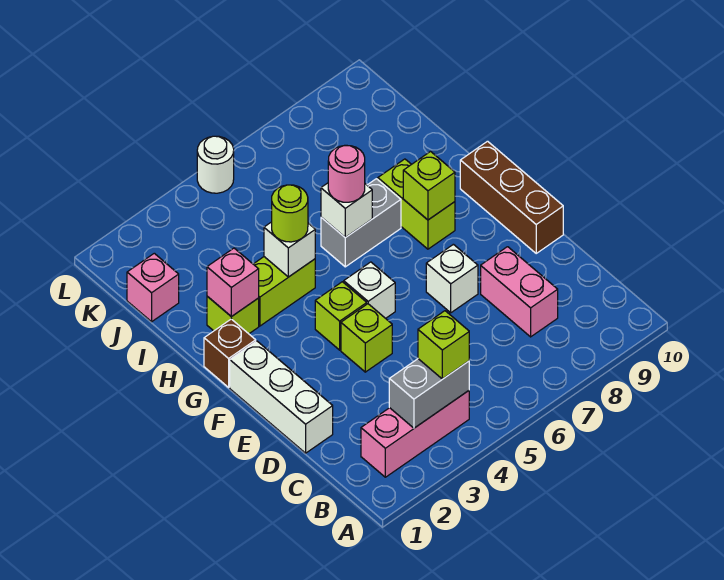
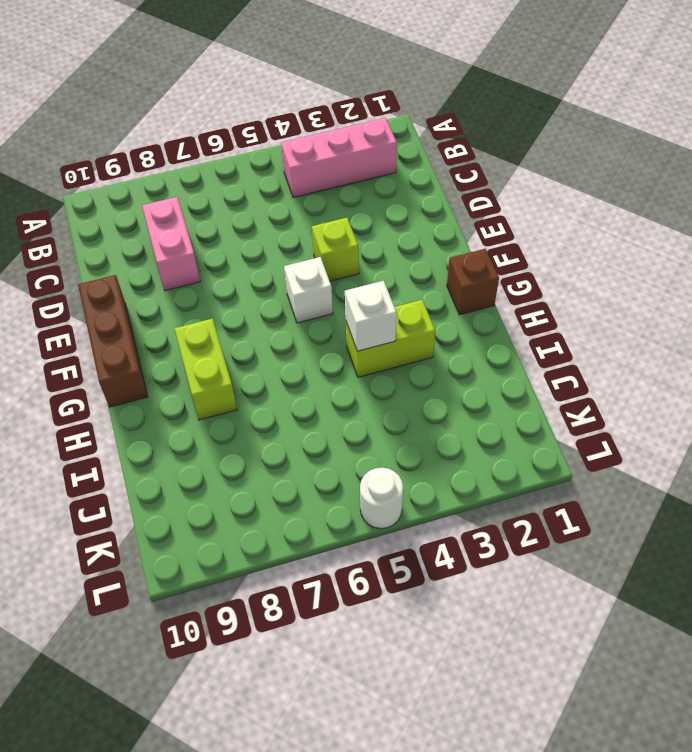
none -> white 1x3 brick [230,341,333,453]
none -> white 1x1 brick [426,244,478,313]
none -> lime 1x1 brick [315,282,367,350]

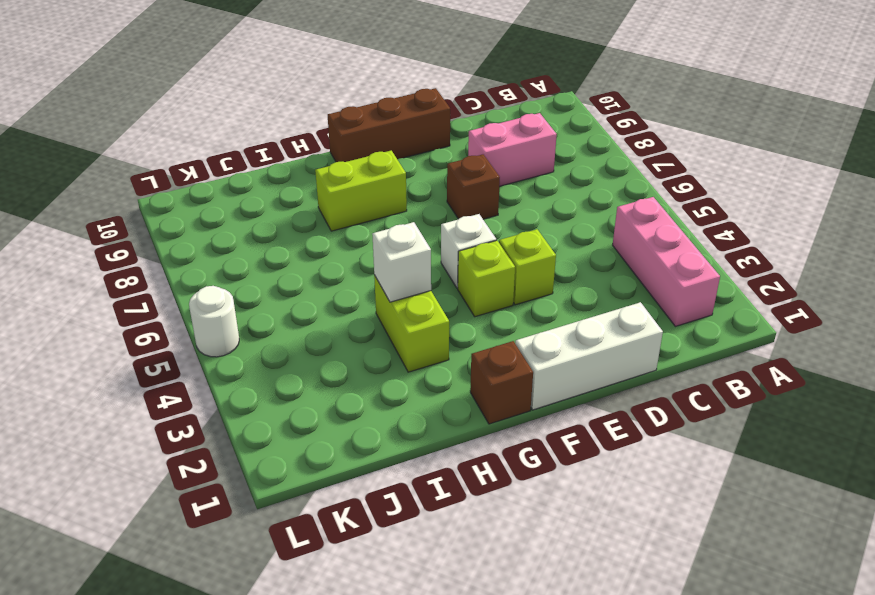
brown 1x1 brick [447,154,500,219] -> white 1x1 brick [426,244,478,313]
none -> lime 1x1 brick [207,296,259,334]
none -> grey 1x2 brick [321,179,401,267]
none -> pink 1x1 brick [127,253,179,322]

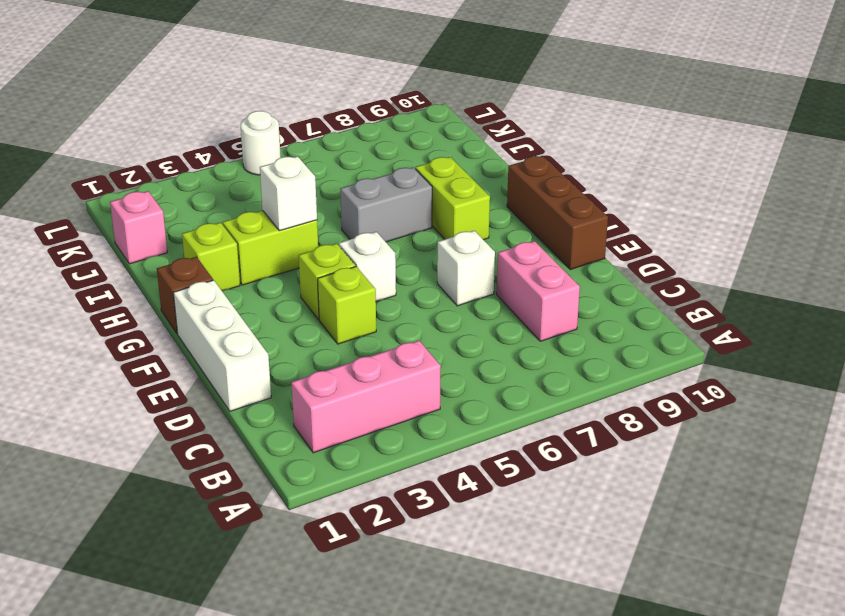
none -> grey 1x2 brick [389,359,469,428]
none -> lime 1x1 brick [403,152,455,220]
none -> pink 1x1 brick [207,248,259,317]

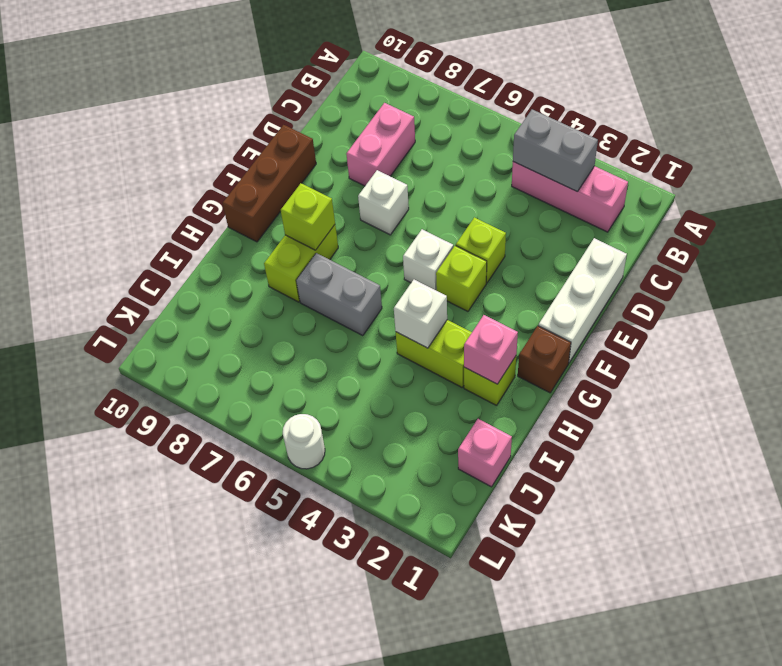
none -> white 1x1 brick [321,183,372,238]
none -> lime 1x1 brick [418,311,469,379]
none -> lime 1x1 round brick [272,185,308,242]

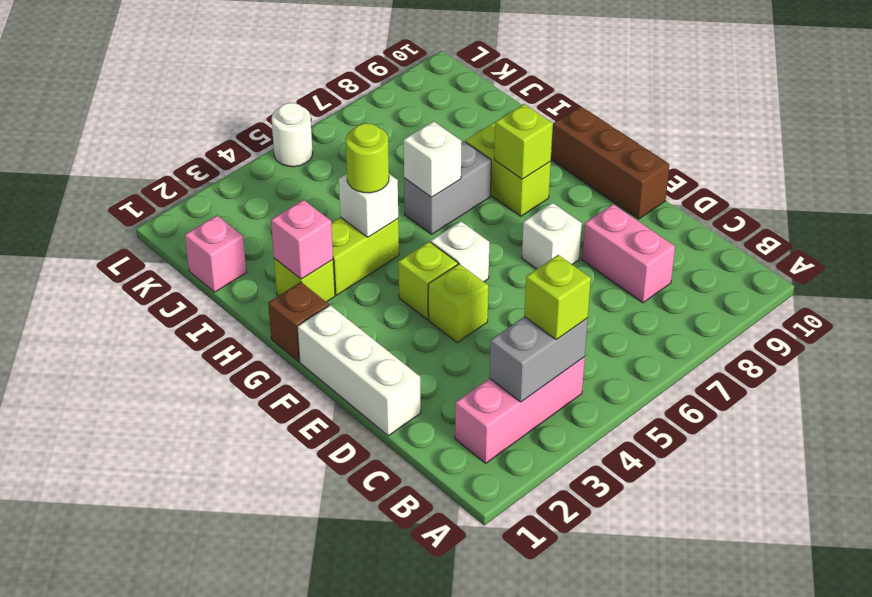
none -> pink 1x1 round brick [328,145,365,202]

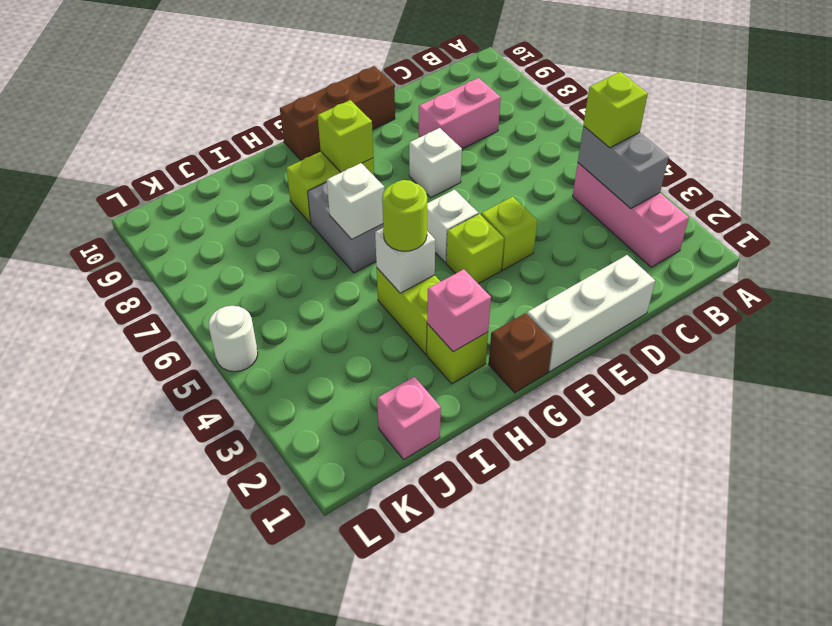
none -> pink 1x1 round brick [328,145,365,202]

